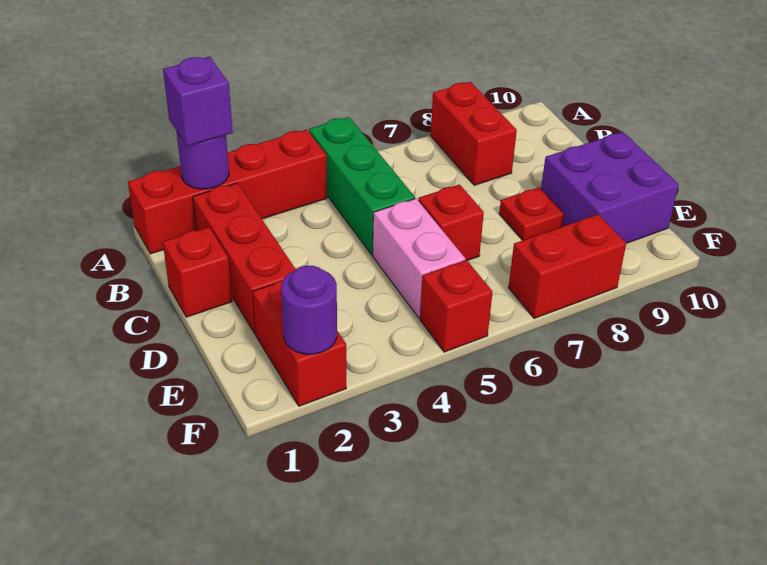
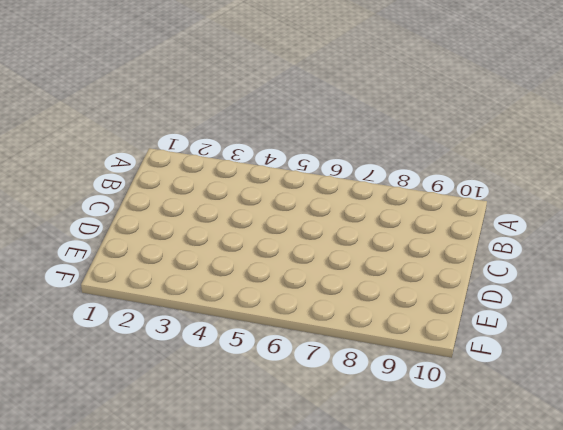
none -> red 1x4 brick [128,129,327,254]
none -> green 1x3 brick [309,117,415,255]
none -> red 1x2 brick [430,82,517,185]

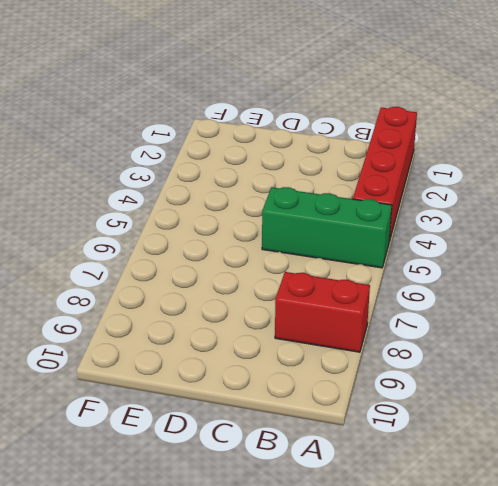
none -> red 1x3 brick [193,183,296,334]
none -> red 1x1 brick [163,227,232,317]
none -> pink 1x2 brick [373,199,465,318]

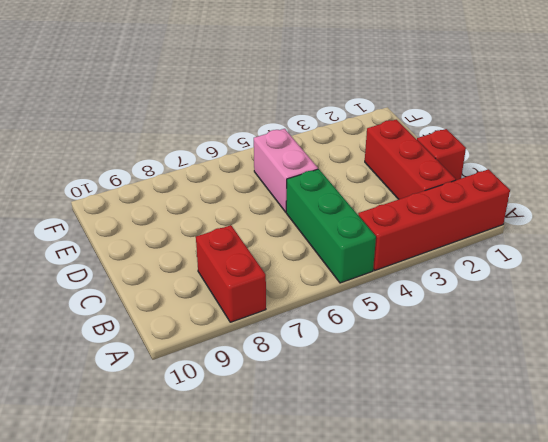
none -> red 1x1 brick [418,184,484,261]
none -> red 1x1 plate [499,187,564,240]
none -> purple 2x2 brick [541,132,678,243]

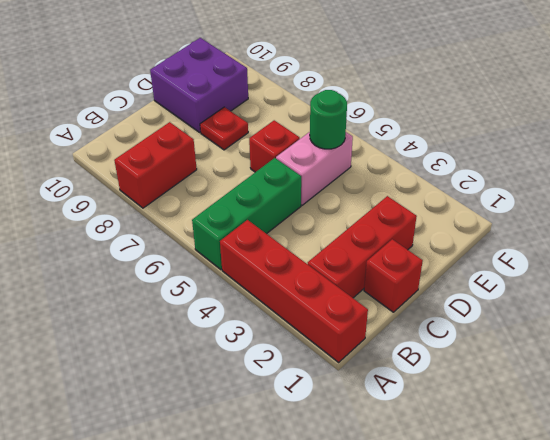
green 1x1 round brick [310,90,347,149] -> none
none -> red 1x2 brick [253,280,346,406]
none -> red 1x1 brick [420,260,493,352]
none -> red 1x2 brick [508,214,626,319]

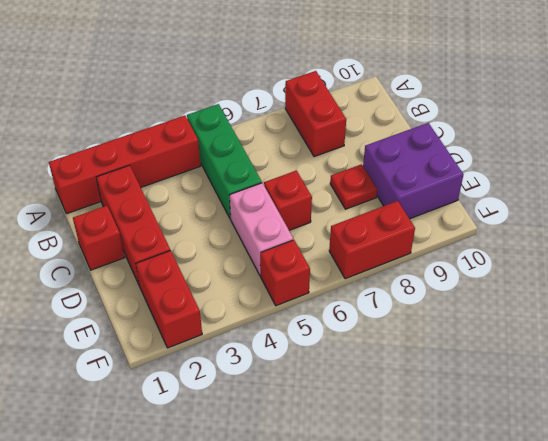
none -> purple 1x1 round brick [177,132,229,189]
none -> purple 1x1 round brick [281,265,337,354]
none -> purple 1x1 brick [163,57,233,146]

